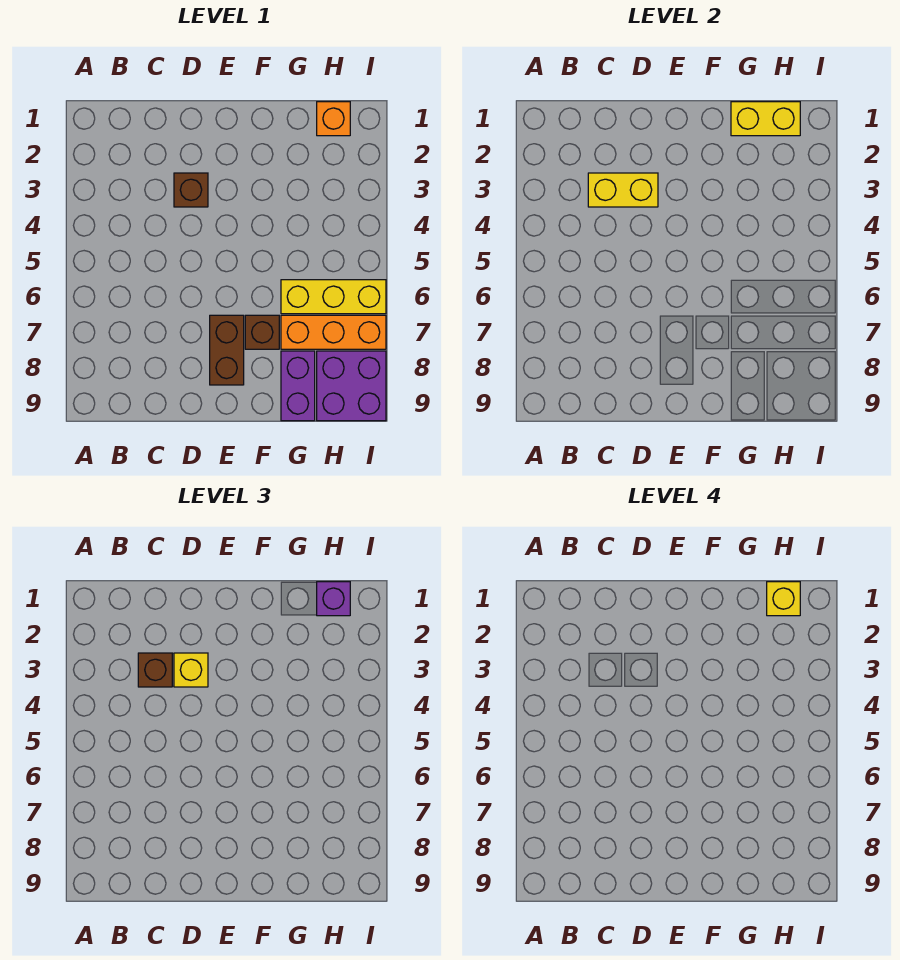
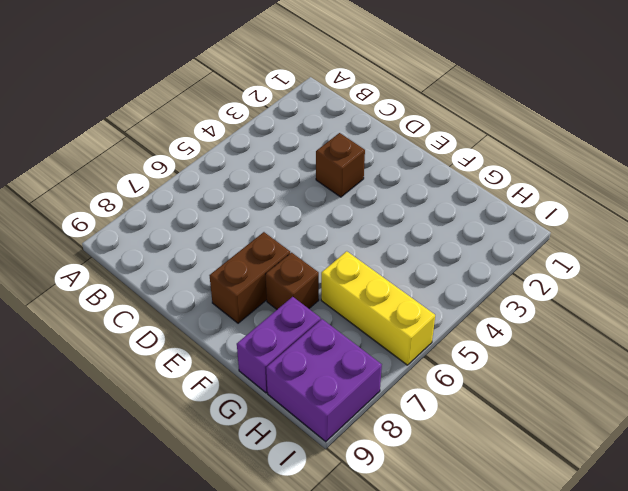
none -> orange 1x3 brick [281,315,386,349]
none -> orange 1x1 brick [317,102,350,136]
none -> yellow 1x2 brick [588,173,658,207]

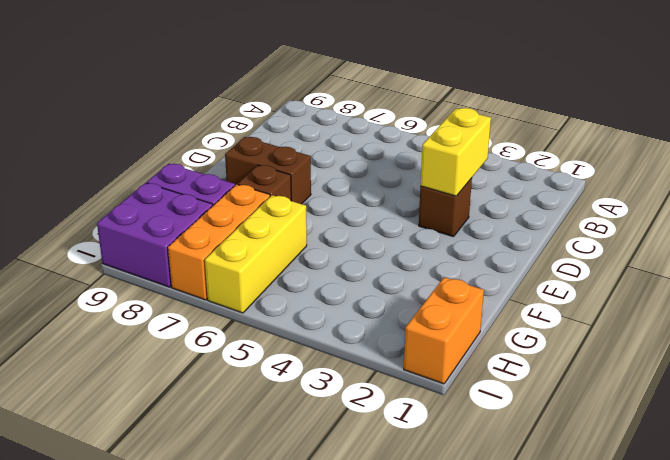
orange 1x2 brick [404,277,484,384] -> orange 1x1 brick [317,102,350,136]
none -> yellow 1x2 brick [731,102,800,136]
none -> brown 1x1 brick [138,653,172,687]
none -> yellow 1x1 brick [174,653,208,687]

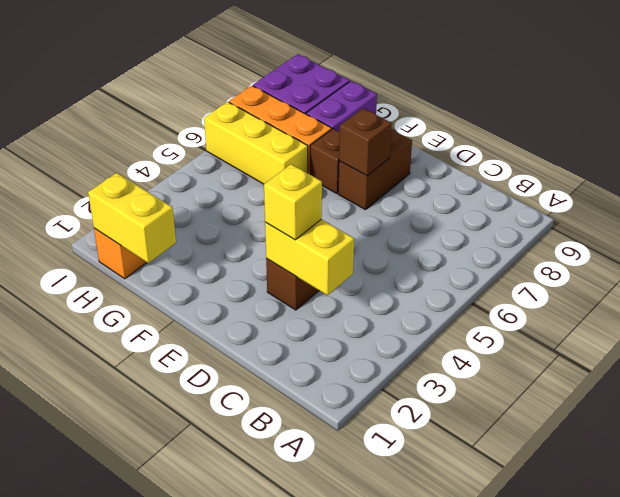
brown 1x1 brick [339,108,392,176] -> brown 1x1 brick moved to [138,653,172,687]
none -> purple 1x1 brick [317,582,350,616]
none -> yellow 1x1 brick [767,582,800,616]

